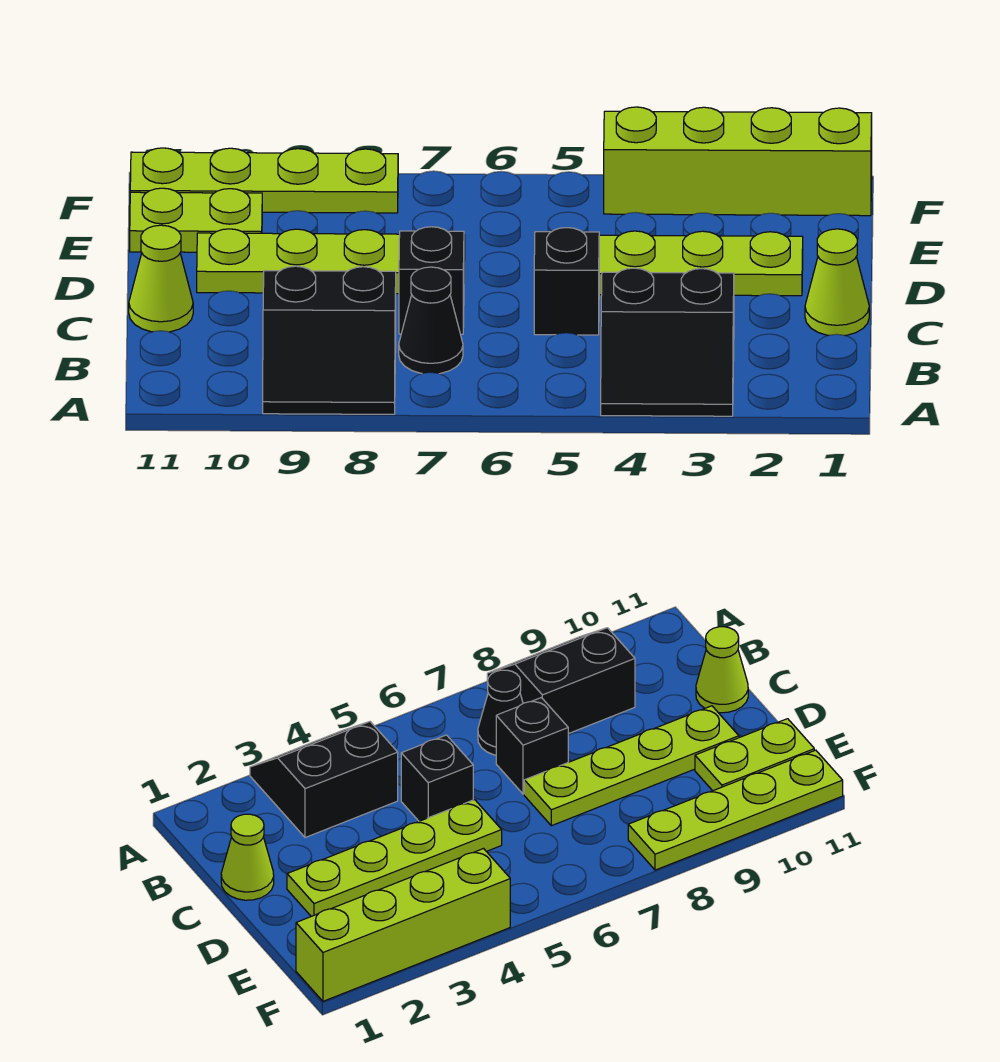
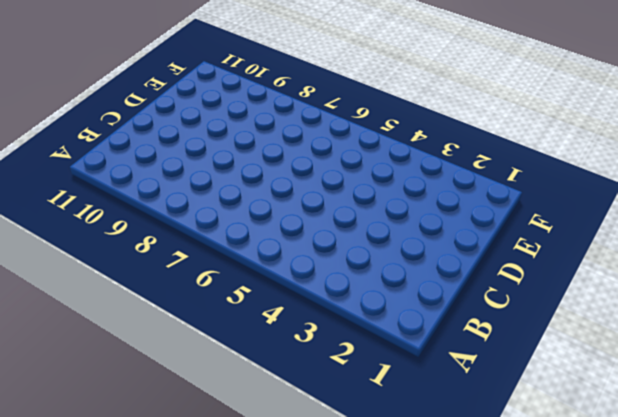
none -> black 2x2 slope [601,268,734,416]
none -> black 2x2 slope [263,266,396,414]
none -> black 1x1 cone [399,267,463,374]

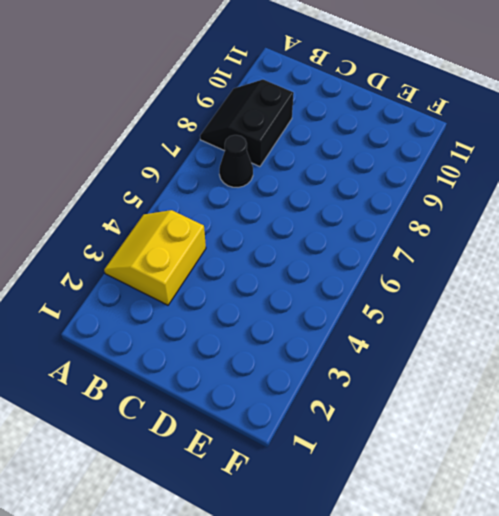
yellow 2x2 slope [104,210,206,305] -> black 2x2 slope [601,268,734,416]
none -> lime 1x1 cone [805,229,869,336]
none -> black 1x1 brick [534,228,599,335]
none -> black 1x1 brick [399,227,464,334]

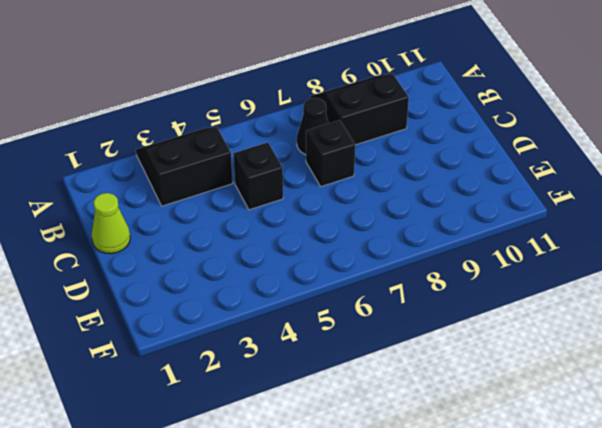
none -> lime 1x1 cone [129,225,193,332]
none -> lime 1x4 plate [599,231,803,296]
none -> lime 1x4 plate [197,229,465,294]

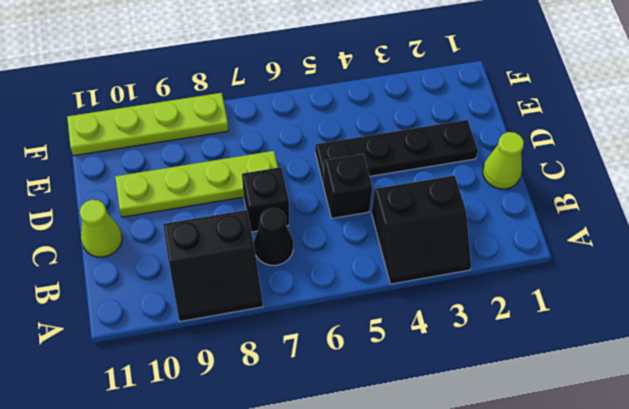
black 1x4 plate [315,120,478,182] -> lime 1x4 plate [599,231,803,296]
none -> lime 1x2 plate [130,188,262,252]
none -> lime 1x4 brick [604,107,872,216]

